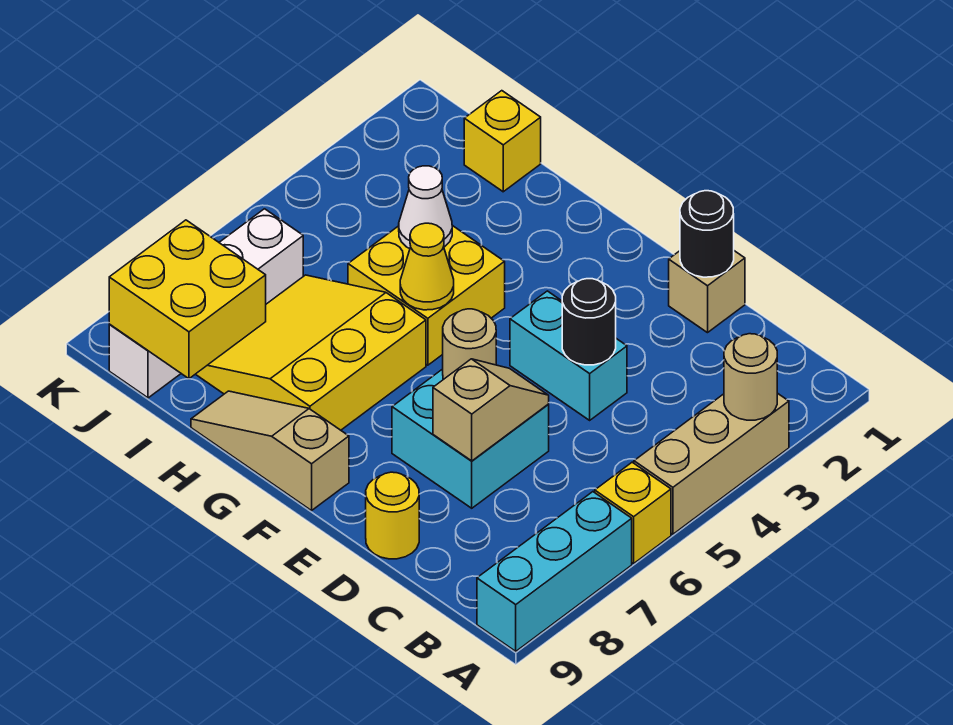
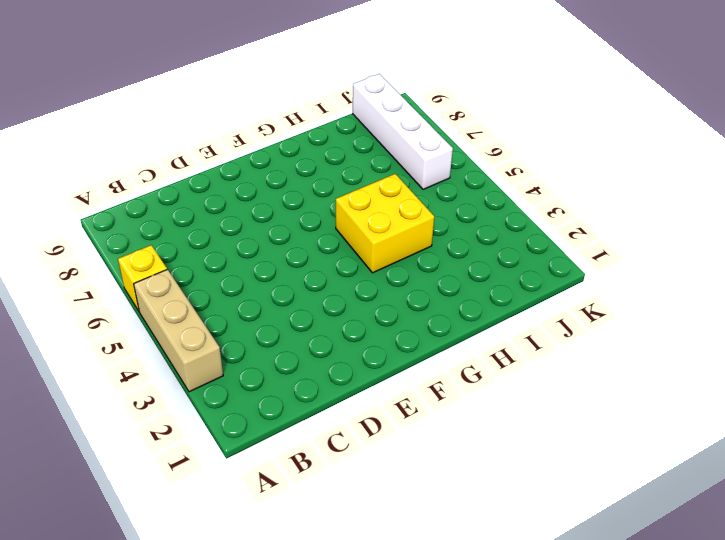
none -> cyan 1x3 brick [477,492,632,651]
none -> tan 1x1 brick [669,251,745,333]
none -> cyan 1x2 brick [510,291,627,420]

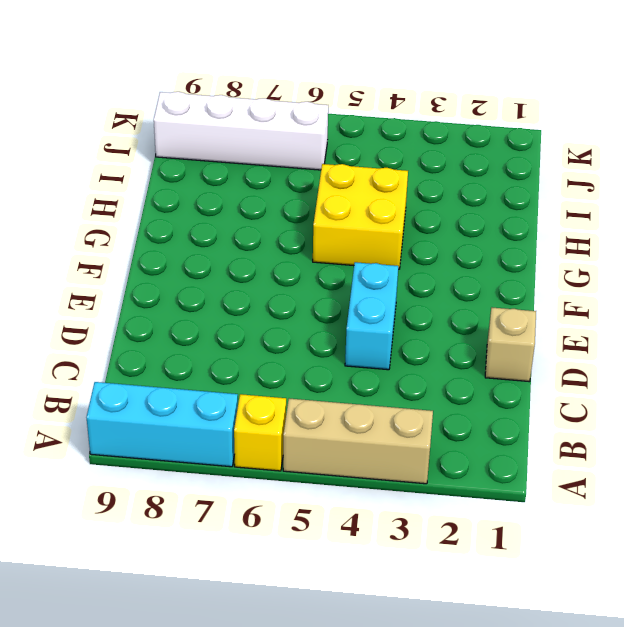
none -> cyan 2x2 brick [392,369,549,508]
none -> yellow 1x1 round brick [366,472,419,559]
none -> tan 1x3 slope [191,391,349,511]

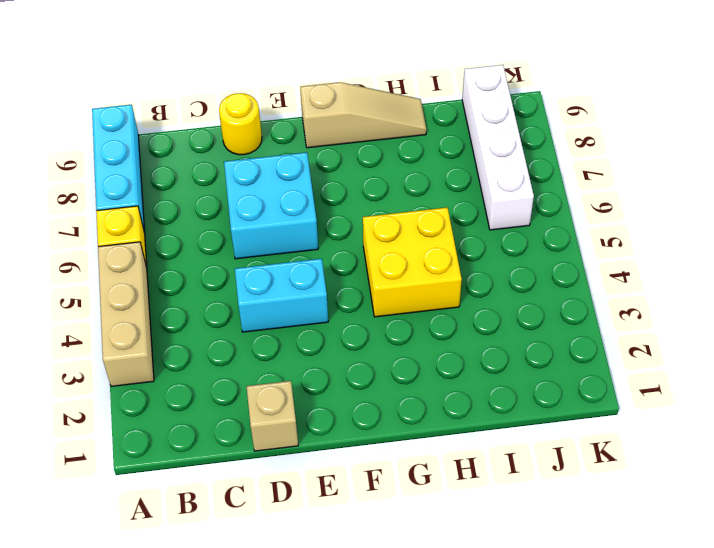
none -> yellow 3x3 slope [196,275,426,430]
none -> yellow 1x1 brick [464,91,541,192]
none -> tan 1x1 round brick [724,334,777,420]

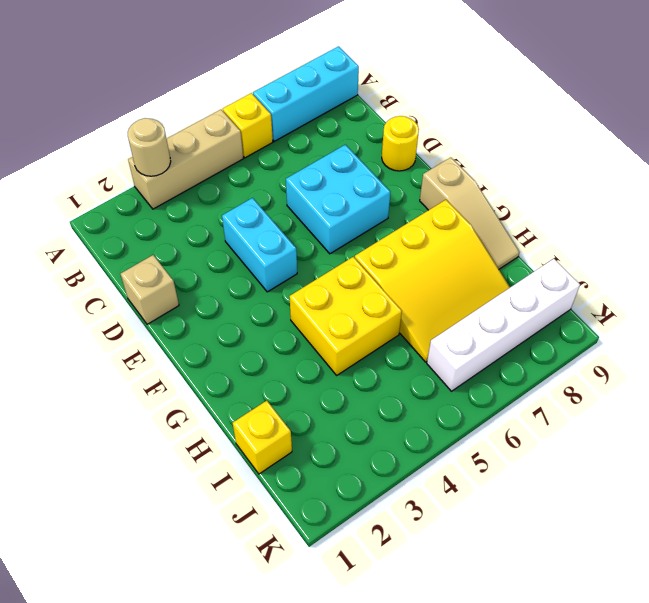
none -> black 1x1 round brick [680,191,734,277]
none -> black 1x1 round brick [562,279,616,365]
none -> tan 1x2 slope [433,359,549,461]

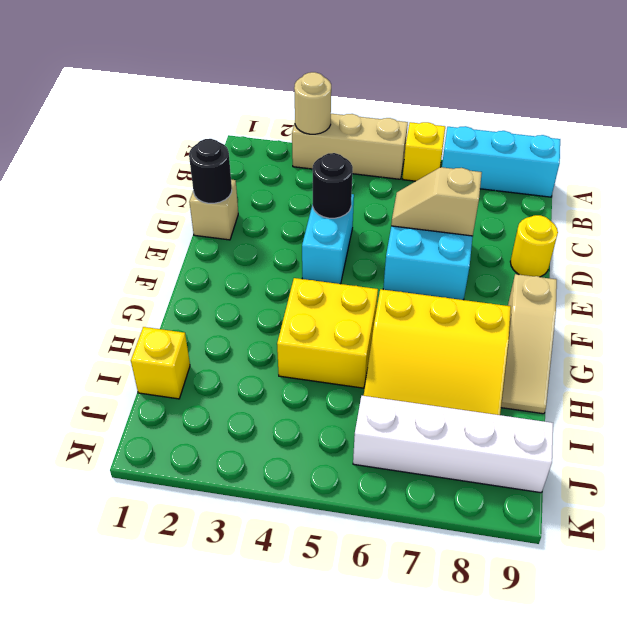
none -> tan 1x1 round brick [443,309,496,380]
none -> yellow 1x1 cone [400,223,454,310]
none -> white 1x1 cone [399,166,452,249]

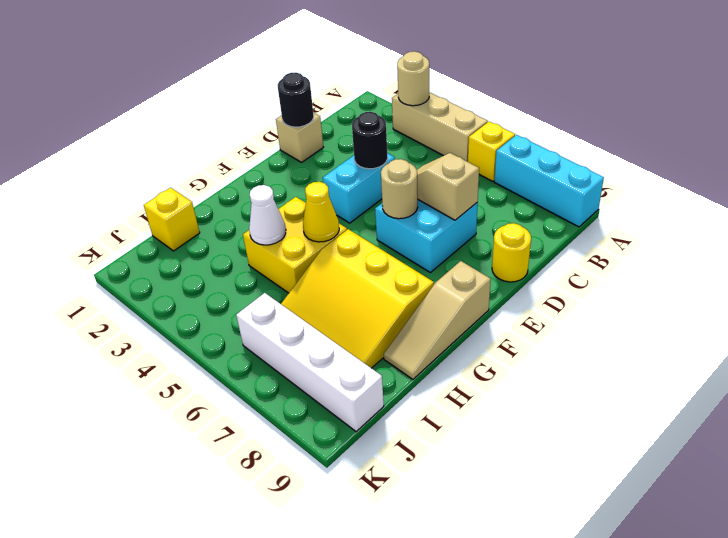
none -> yellow 2x2 brick [109,220,266,379]

